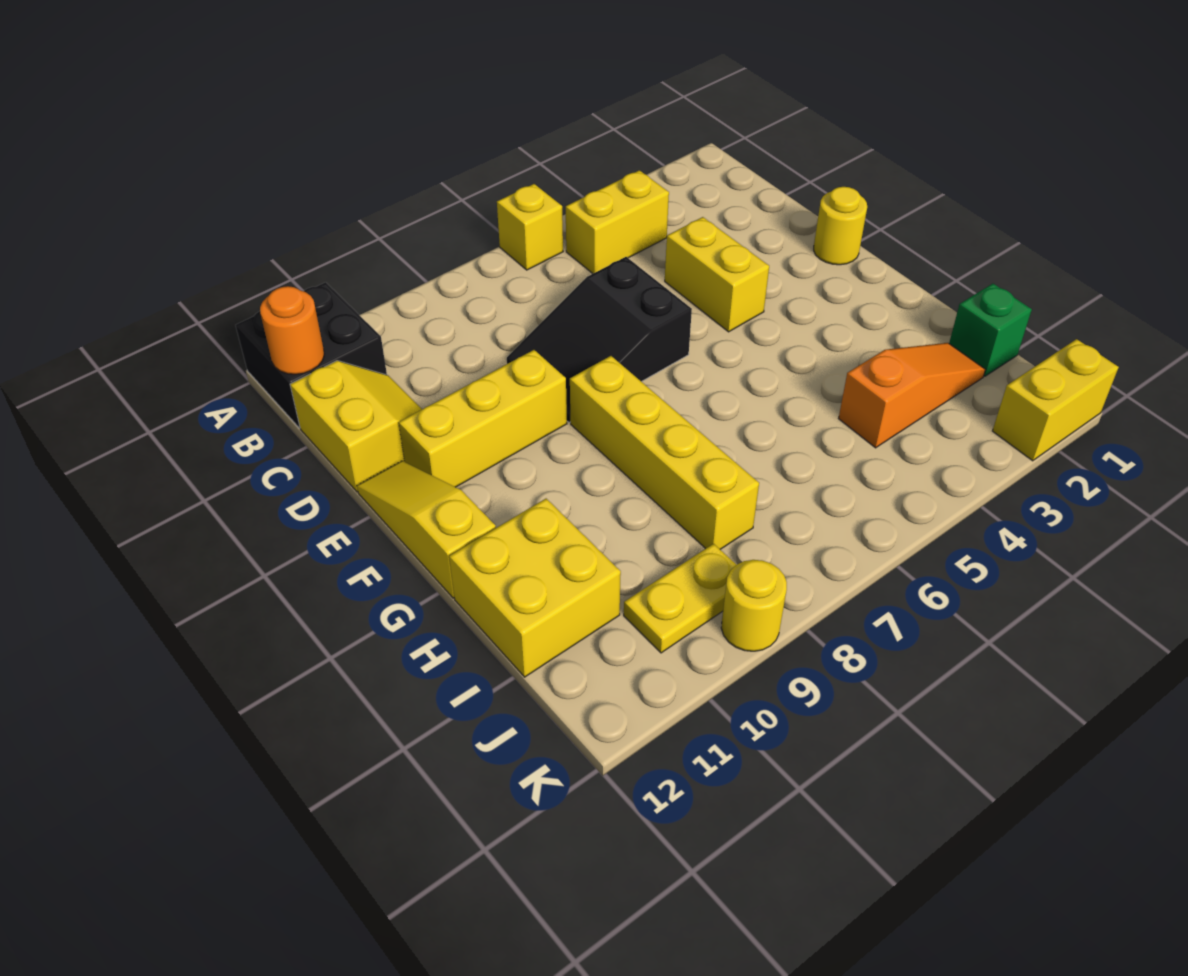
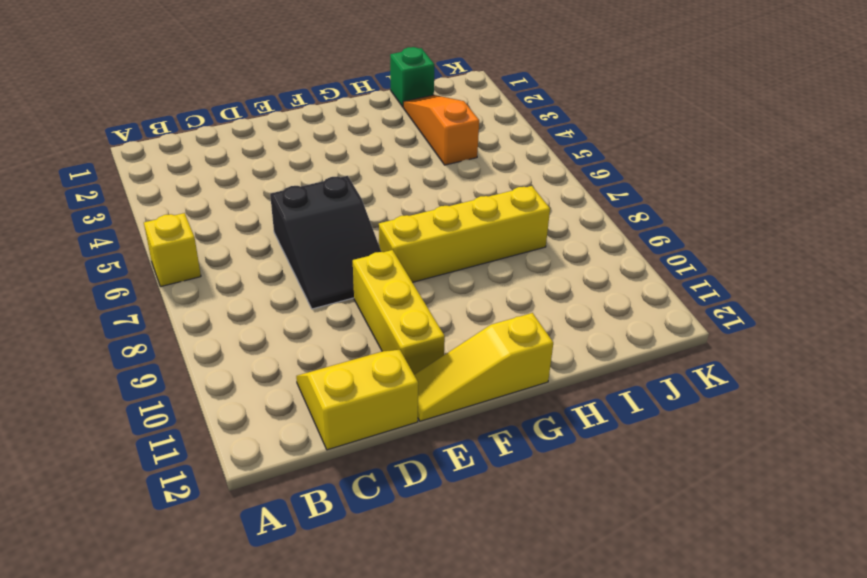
none -> black 2x2 brick [236,282,387,428]
none -> yellow 1x2 brick [566,170,669,274]
none -> yellow 1x2 brick [665,217,769,332]

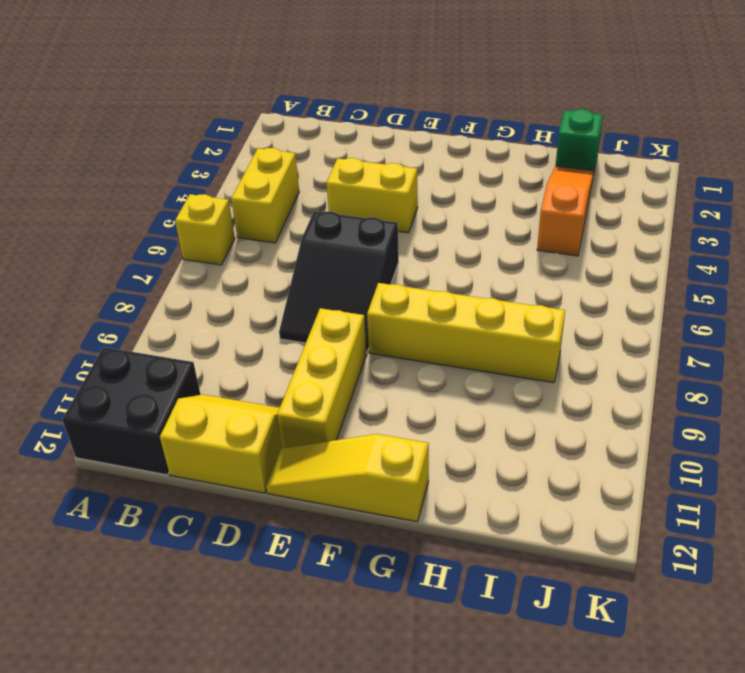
none -> yellow 1x1 round brick [814,187,867,265]
none -> yellow 2x2 brick [449,499,621,677]
none -> yellow 1x2 plate [624,544,736,653]

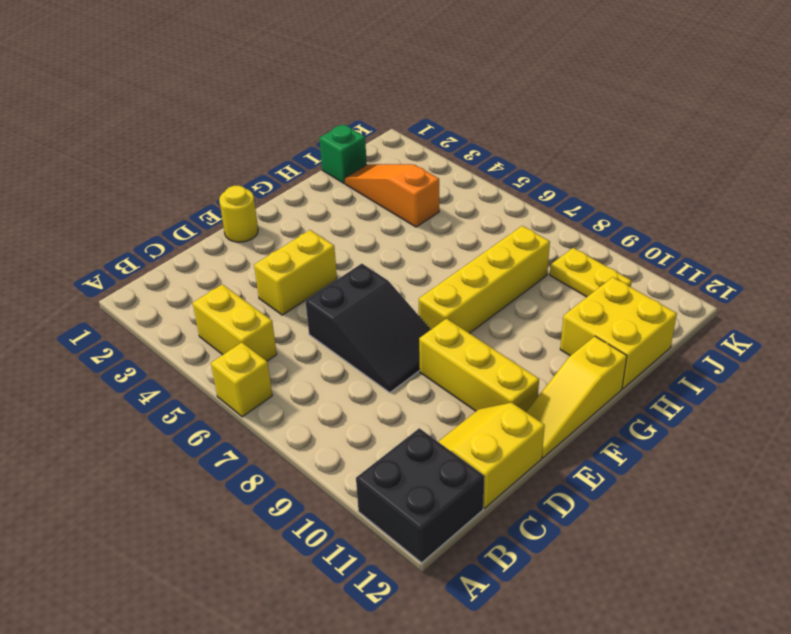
none -> yellow 1x2 brick [993,339,1119,461]
none -> yellow 1x1 round brick [721,560,787,651]
none -> orange 1x1 round brick [260,286,324,374]

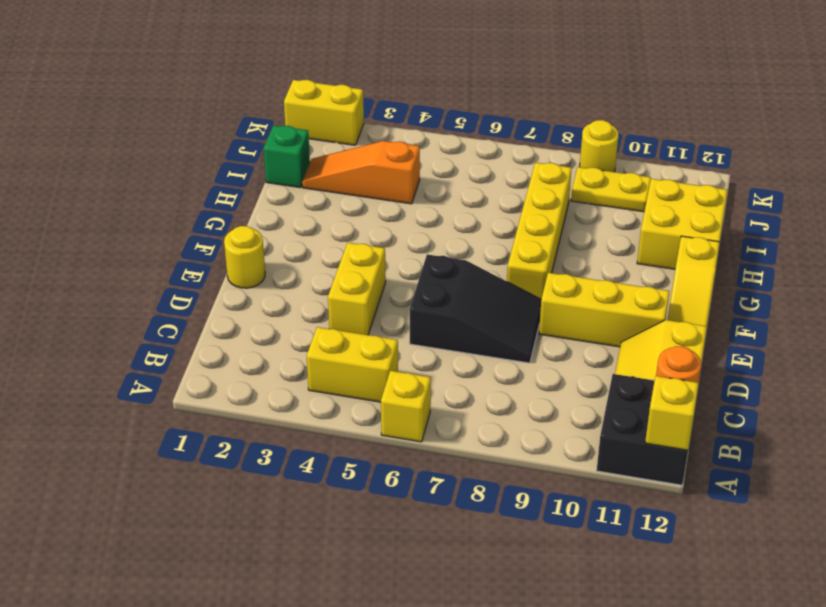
yellow 1x1 brick [645,376,698,450] -> none

